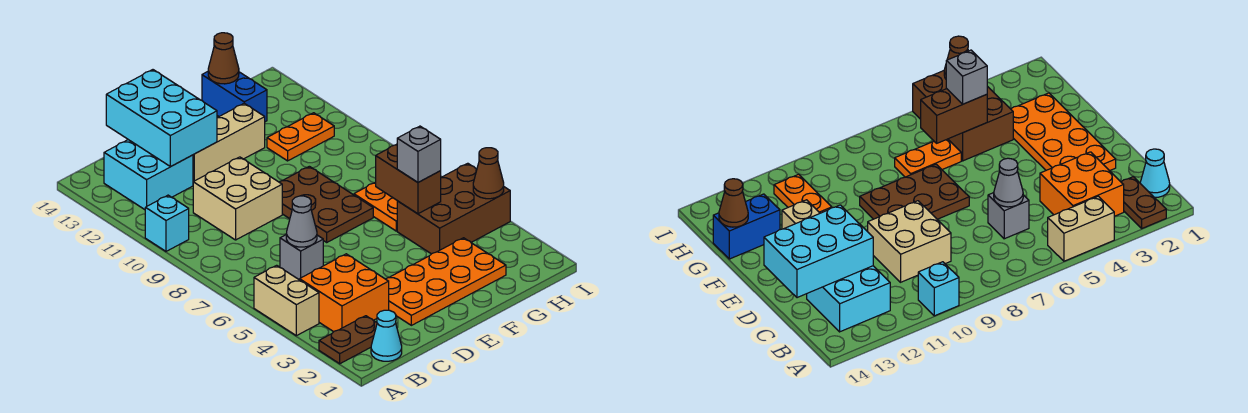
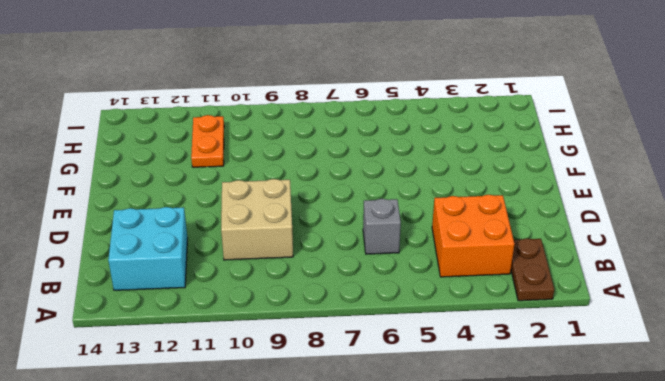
none -> tan 1x2 brick [254,265,319,336]
none -> cyan 1x1 brick [145,195,189,251]
none -> cyan 1x1 cone [371,310,402,361]

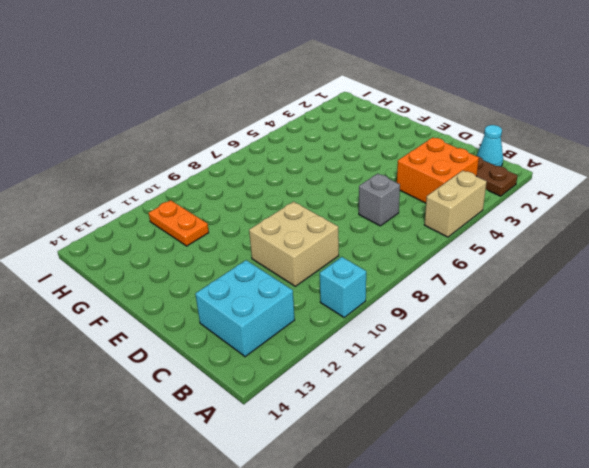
none -> orange 2x4 plate [386,238,506,325]
none -> tan 1x3 brick [193,103,265,182]
none -> brown 2x3 plate [279,166,373,242]

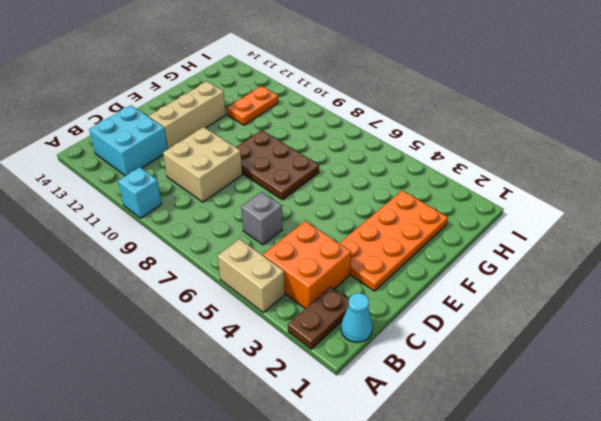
none -> brown 2x3 brick [397,163,510,254]
none -> orange 1x2 plate [354,182,397,231]
none -> blue 1x2 brick [202,72,267,122]

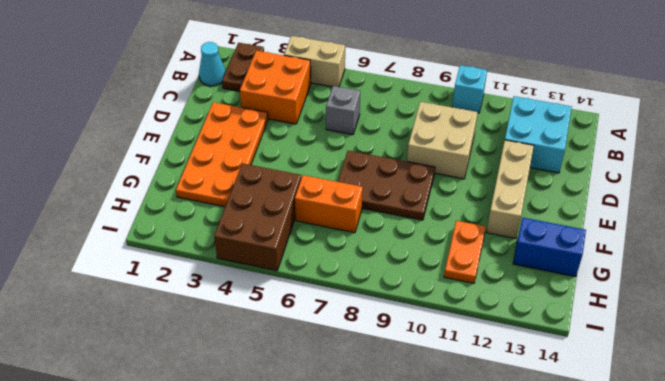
orange 1x2 brick [295,175,363,233] -> orange 1x2 plate [354,182,397,231]
none -> grey 1x1 cone [286,196,317,247]
none -> cyan 2x3 brick [106,70,217,167]
none -> brown 1x2 brick [376,144,441,214]

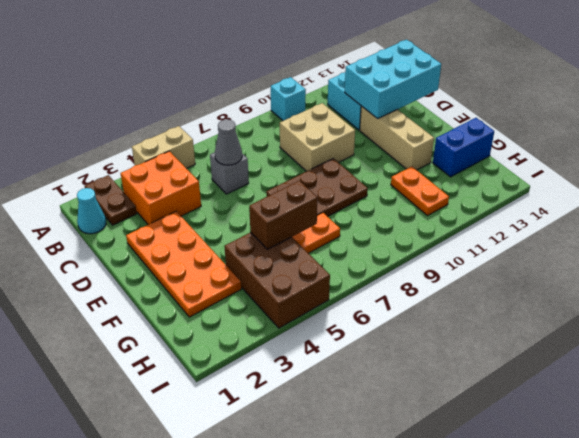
none -> brown 1x1 cone [208,33,239,84]
none -> brown 1x1 cone [473,148,504,199]
none -> grey 1x1 brick [397,126,441,182]

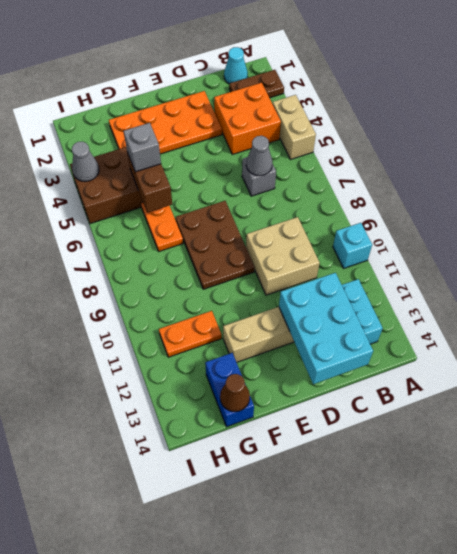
grey 1x1 cone [72,142,99,182] -> brown 1x1 cone [473,148,504,199]

